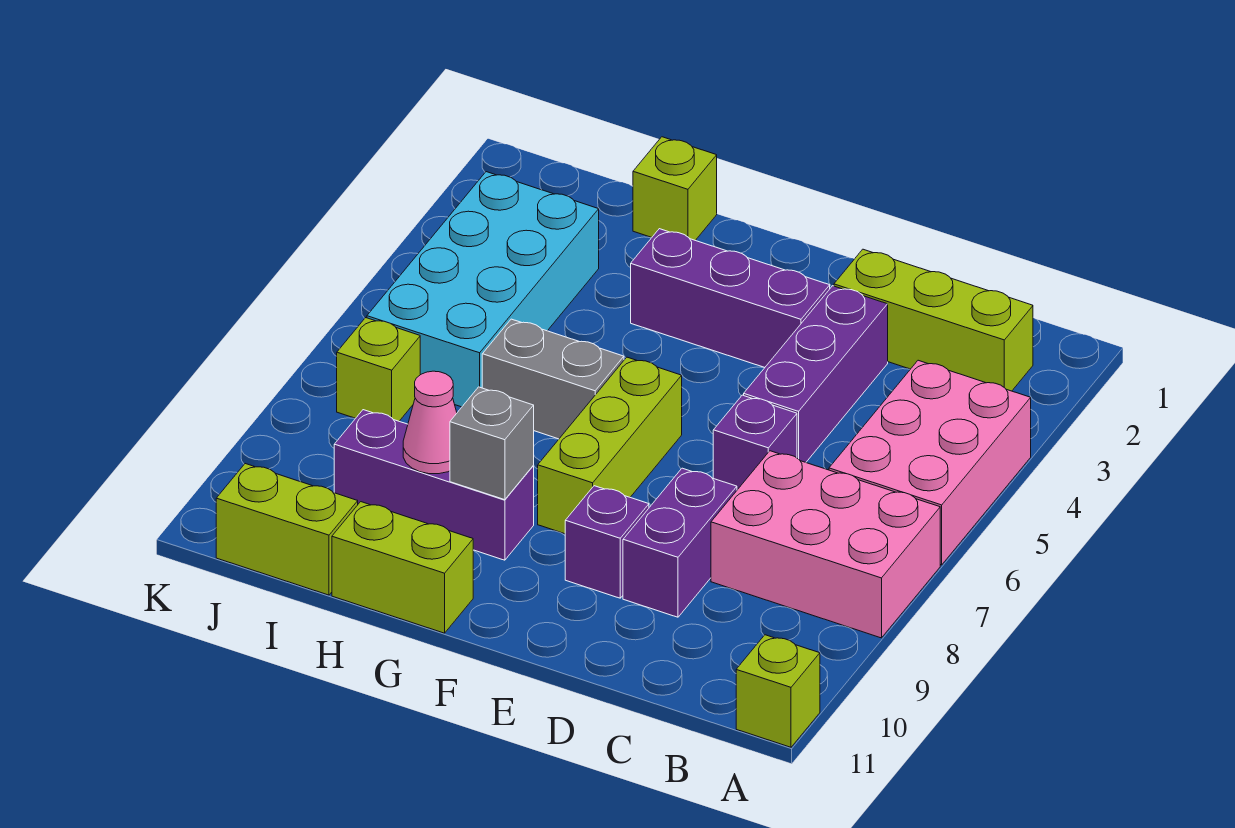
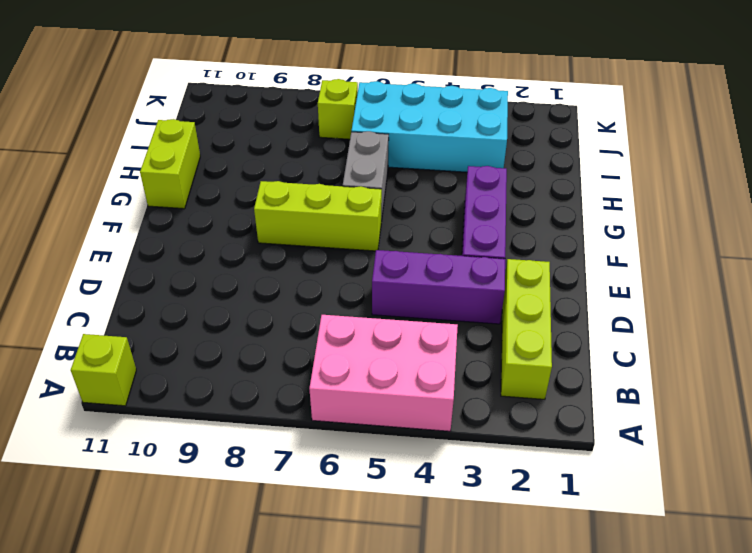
none -> pink 2x3 brick [711,451,940,638]
none -> purple 1x1 brick [713,395,797,490]
none -> purple 1x2 brick [623,468,737,617]

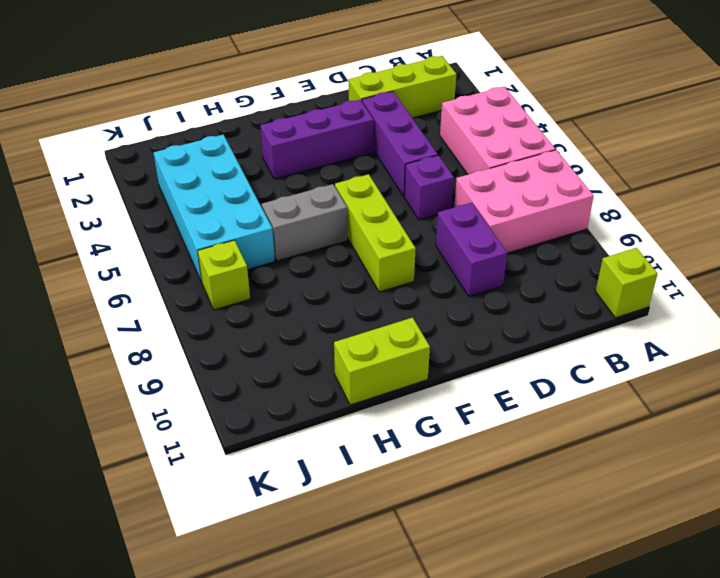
none -> purple 1x1 brick [565,486,649,598]
none -> purple 1x3 brick [334,410,534,560]
none -> lime 1x1 brick [633,137,717,240]

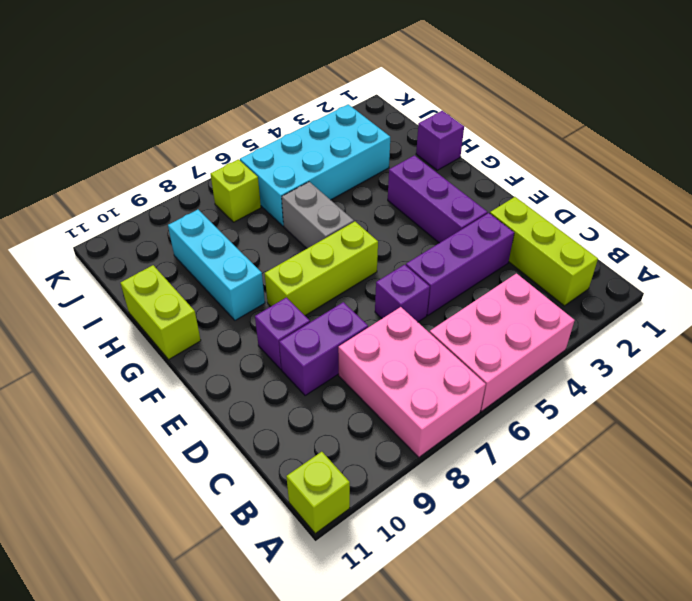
cyan 1x3 brick [168,210,265,320] -> purple 1x3 brick [334,410,534,560]
purple 1x1 brick [416,111,464,170] -> lime 1x1 brick [633,137,717,240]
none -> lime 1x2 brick [216,464,358,595]
none -> grey 1x1 brick [450,387,534,500]
none -> pink 1x1 cone [403,371,457,474]

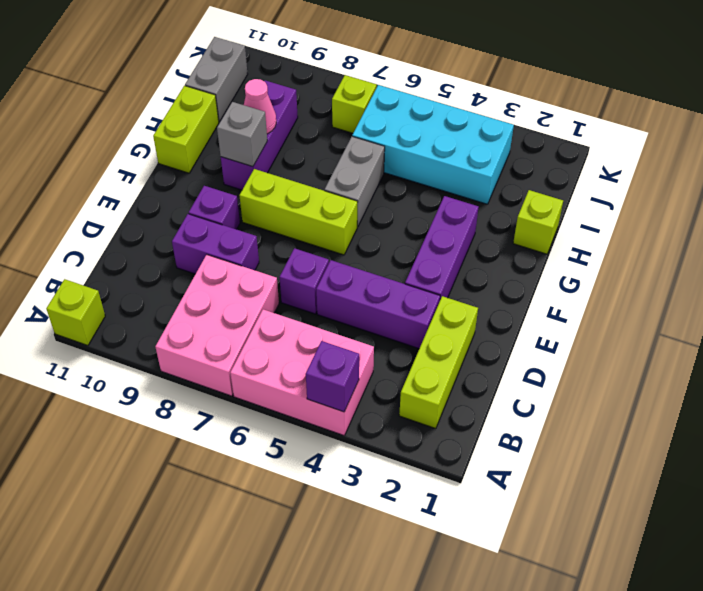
purple 1x1 brick [306,341,359,412] -> none
grey 1x2 brick [185,37,248,122] -> lime 1x2 brick [216,464,358,595]

